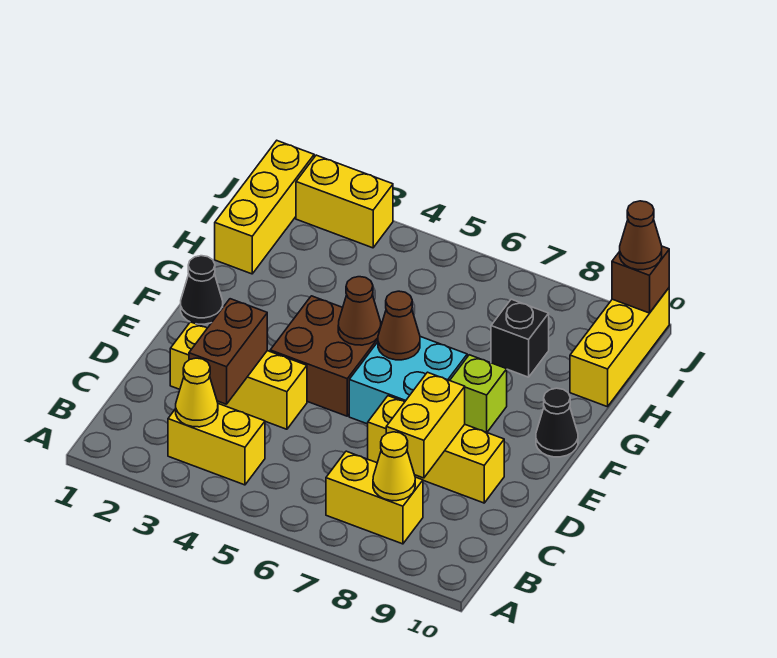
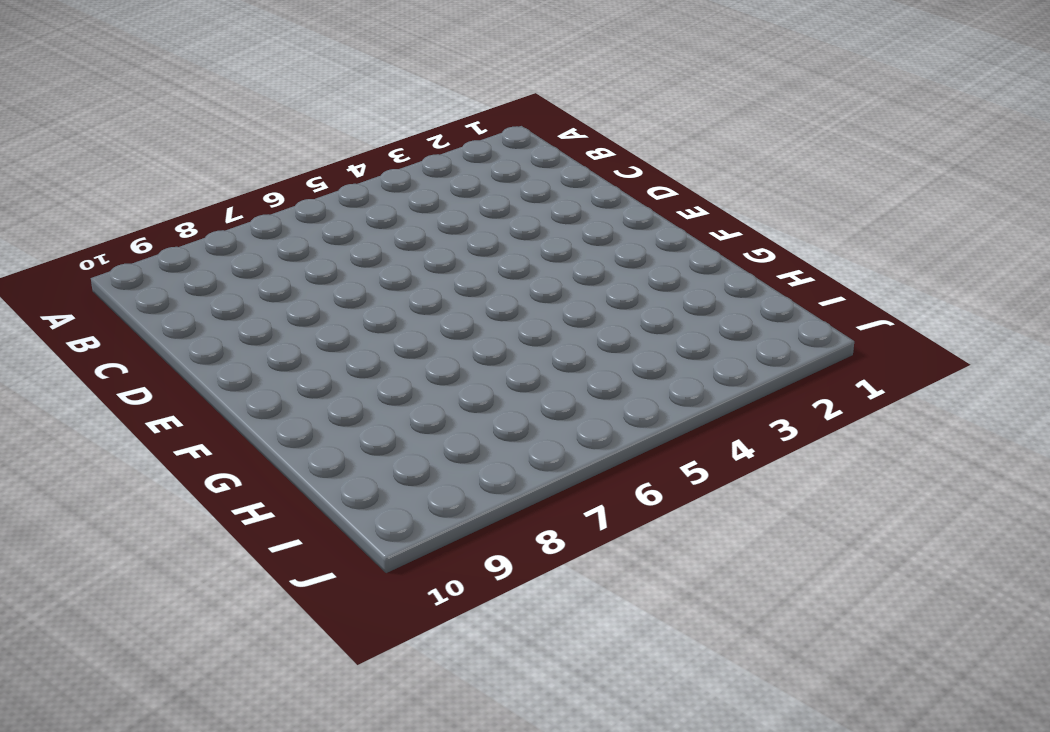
none -> yellow 1x2 brick [168,404,265,485]
none -> yellow 1x2 brick [326,451,423,544]
none -> yellow 1x3 brick [170,322,307,429]

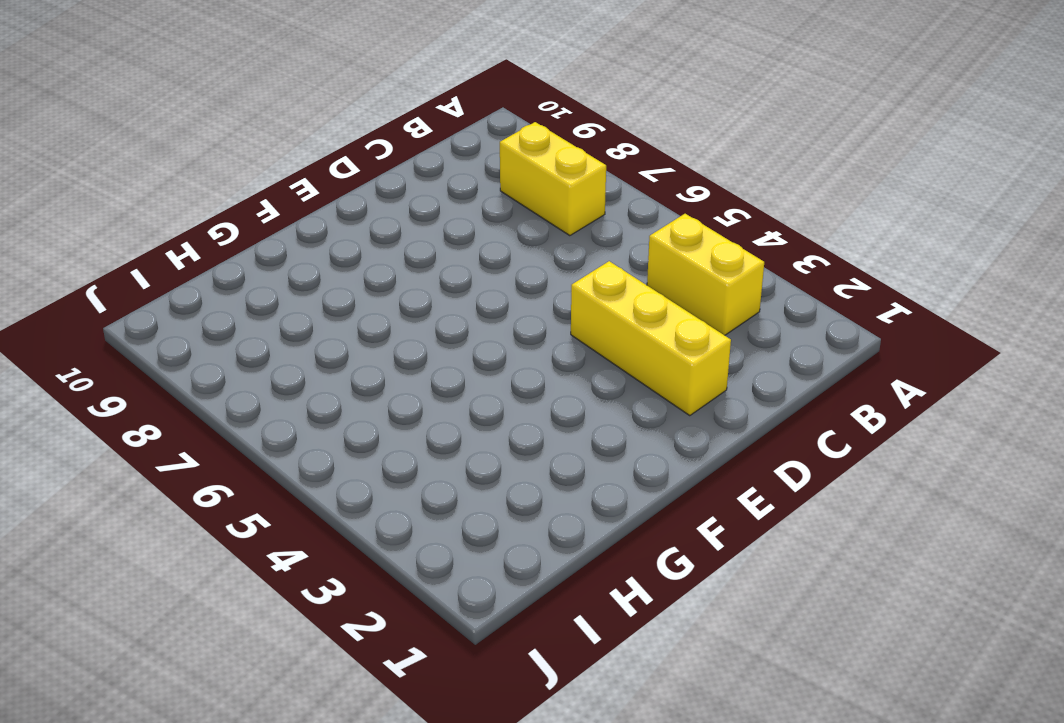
none -> yellow 1x3 brick [368,396,504,503]
none -> brown 2x2 brick [270,296,382,416]
none -> cyan 2x2 brick [349,337,467,424]

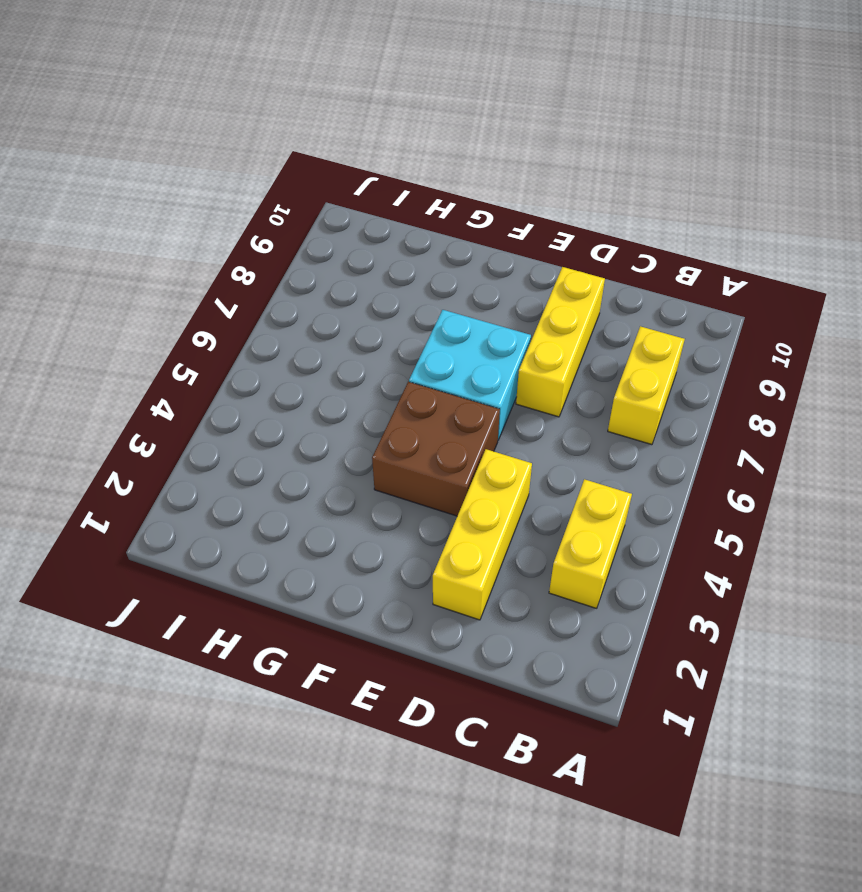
none -> black 1x1 cone [181,256,223,324]
none -> lime 1x1 brick [450,355,507,432]
none -> black 1x1 cone [536,388,578,457]

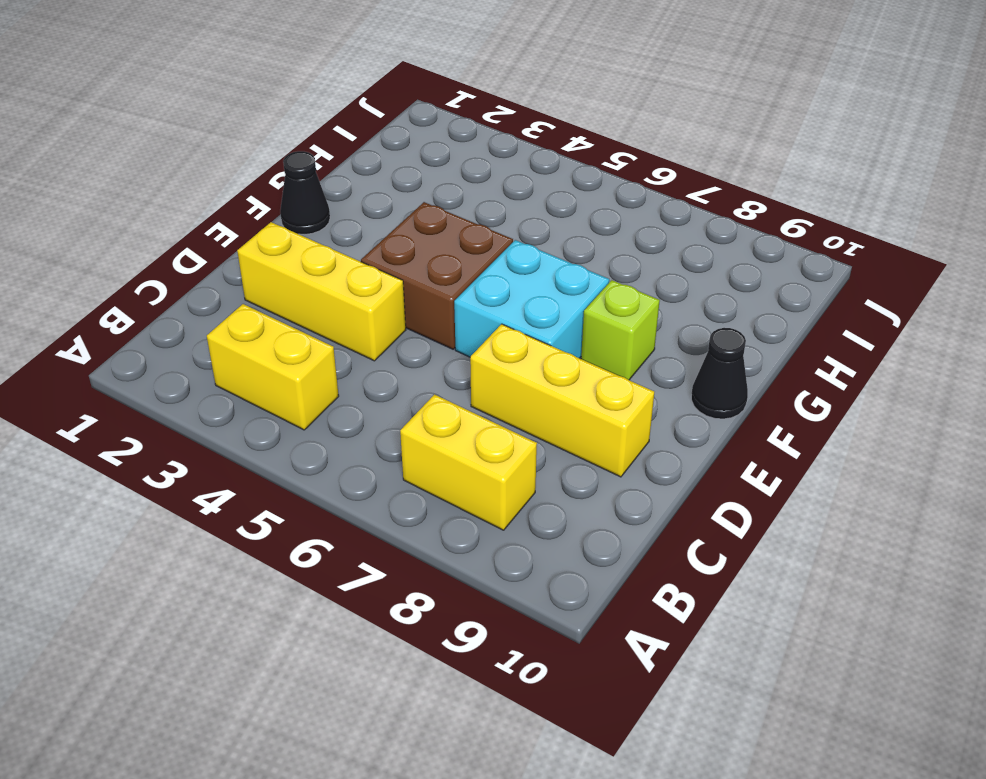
none -> yellow 1x3 brick [215,141,314,274]
none -> black 1x1 brick [491,299,549,377]
none -> yellow 1x3 brick [570,288,669,407]

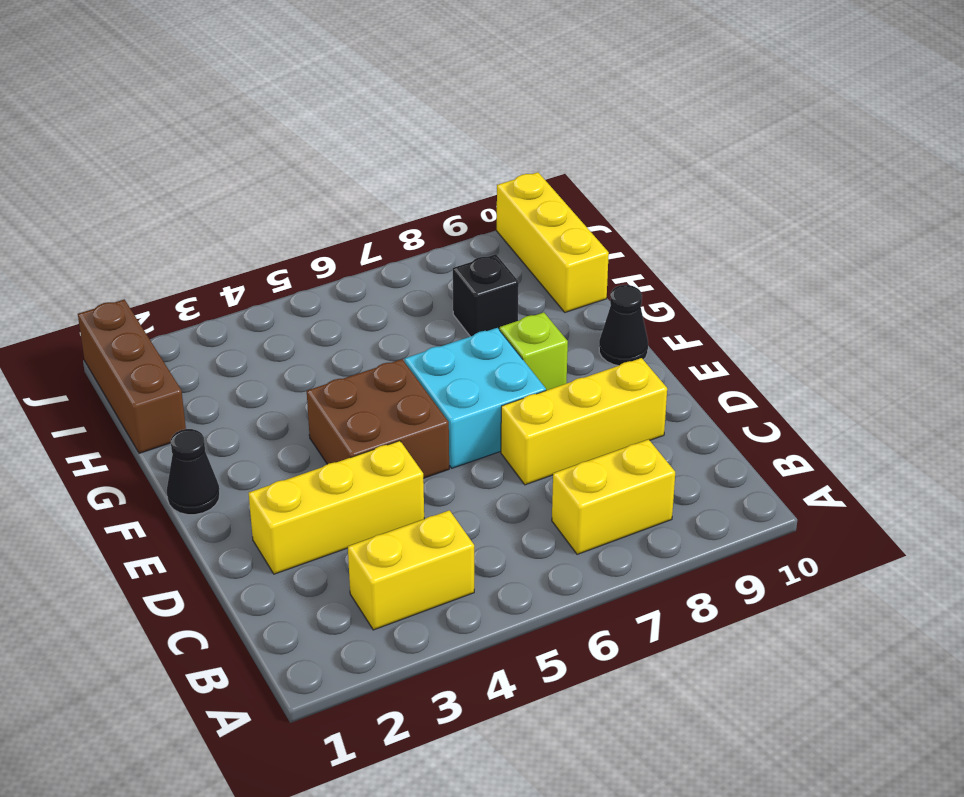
brown 1x3 brick [78,299,186,453] -> yellow 1x3 brick [215,141,314,274]
none -> yellow 1x2 brick [296,155,393,248]
none -> yellow 1x1 cone [176,358,218,427]
none -> yellow 1x1 cone [373,432,415,501]

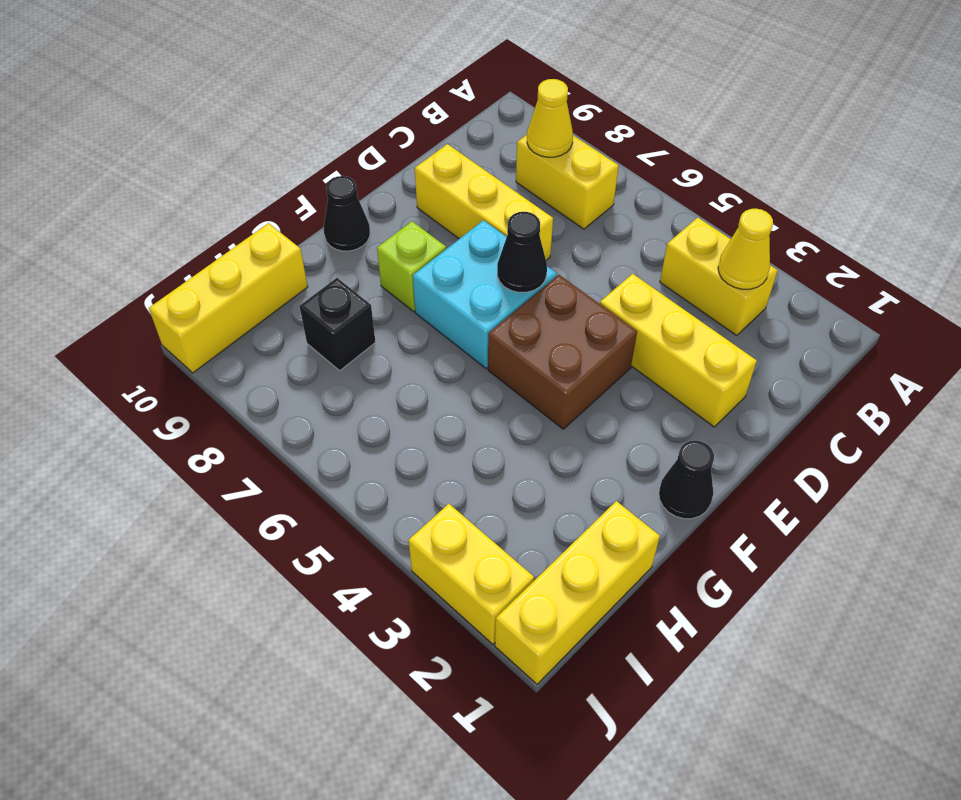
black 1x1 cone [497,212,547,292] -> none
none -> brown 1x2 brick [189,299,267,404]
none -> yellow 1x2 brick [386,372,465,478]
none -> brown 1x1 cone [338,277,381,345]

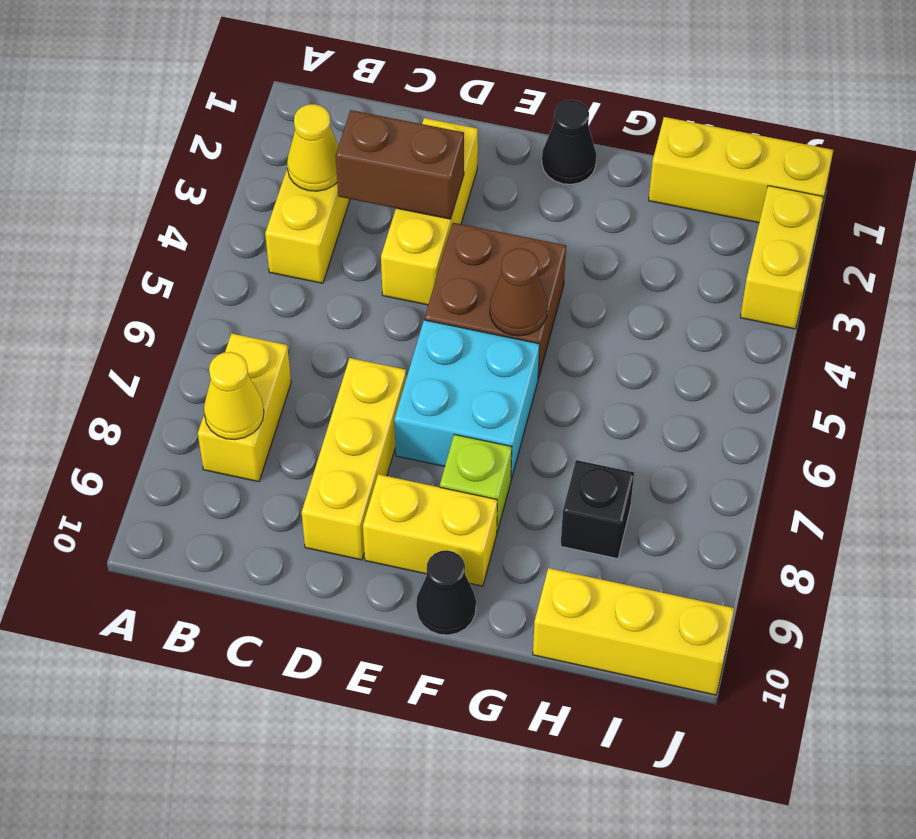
yellow 1x2 brick [363,474,497,586] -> yellow 1x2 brick moved to [386,372,465,478]
none -> brown 1x1 cone [378,291,420,360]
none -> brown 1x1 brick [612,246,669,313]
none -> brown 1x1 cone [620,201,662,270]

